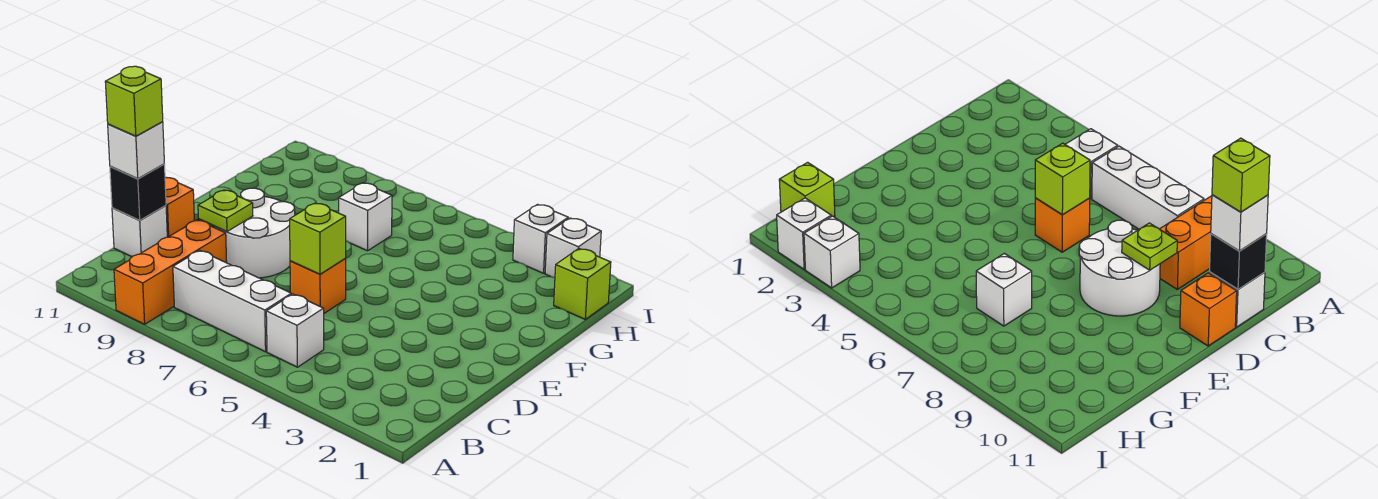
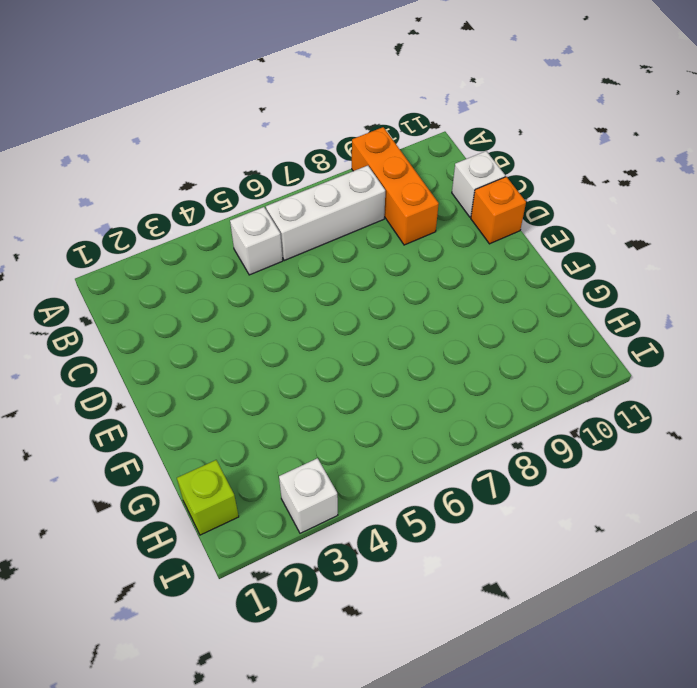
none -> orange 1x1 brick [290,258,346,313]
none -> white 2x2 round brick [215,188,295,278]
none -> white 1x1 brick [339,183,392,251]

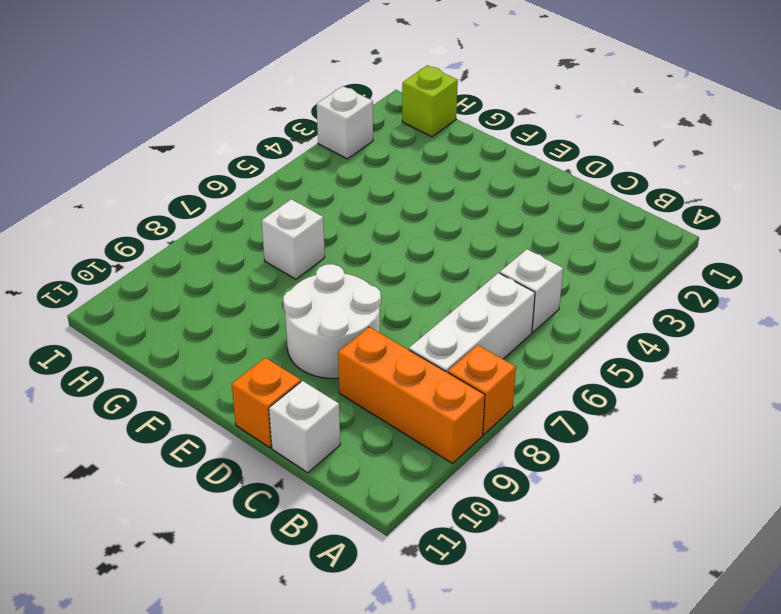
orange 1x1 brick [448,345,516,434] -> orange 1x1 brick moved to [290,258,346,313]
none -> white 1x1 brick [545,218,601,278]
none -> black 1x1 brick [110,164,166,220]
none -> lime 1x1 brick [290,203,346,274]

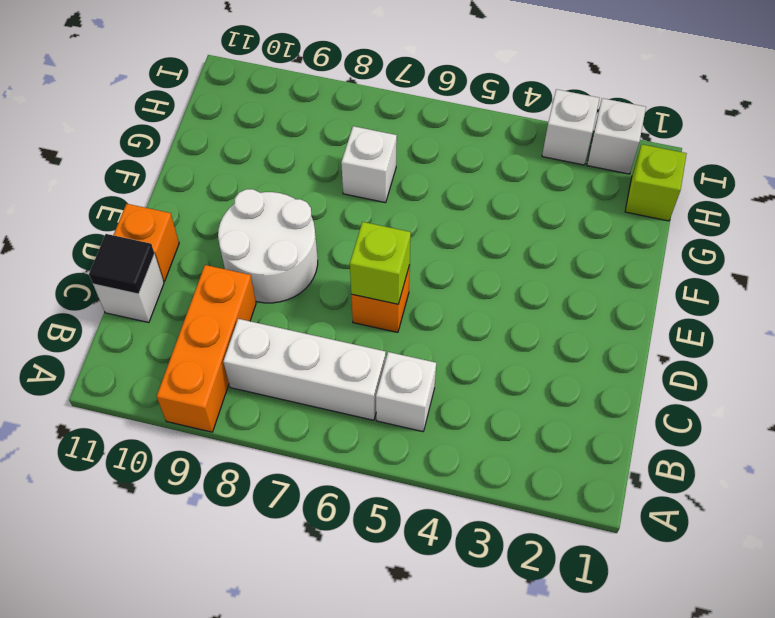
black 1x1 tile [89,234,155,294] -> black 1x1 brick [110,164,166,220]
none -> lime 1x1 plate [198,190,253,232]
none -> white 1x1 brick [108,122,164,179]
none -> lime 1x1 brick [105,66,163,136]

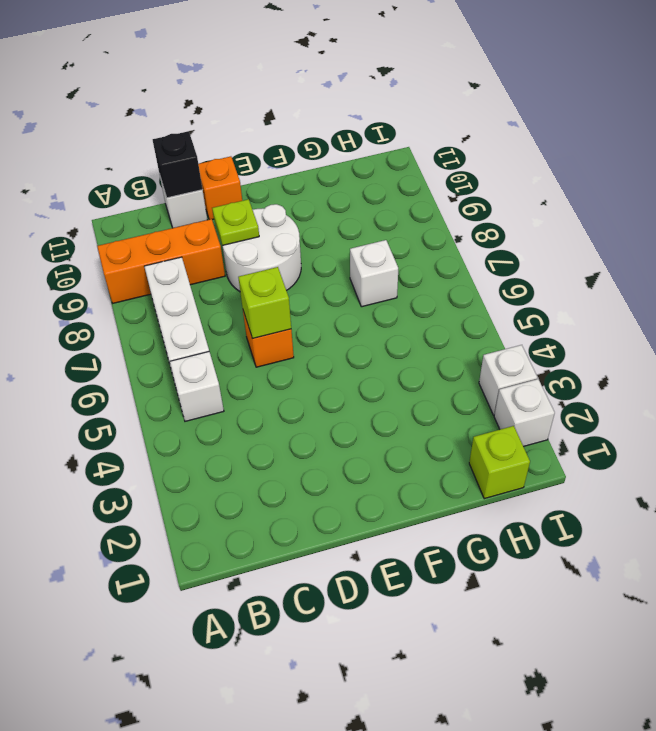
none -> white 1x1 brick [108,122,164,179]
none -> lime 1x1 brick [105,66,163,136]

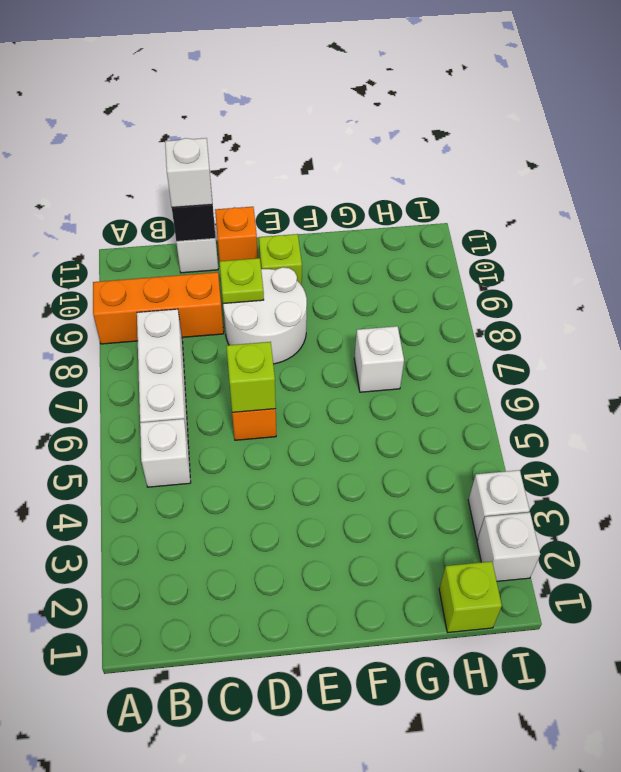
lime 1x1 brick [259,234,302,286] -> lime 1x1 brick moved to [105,66,163,136]

